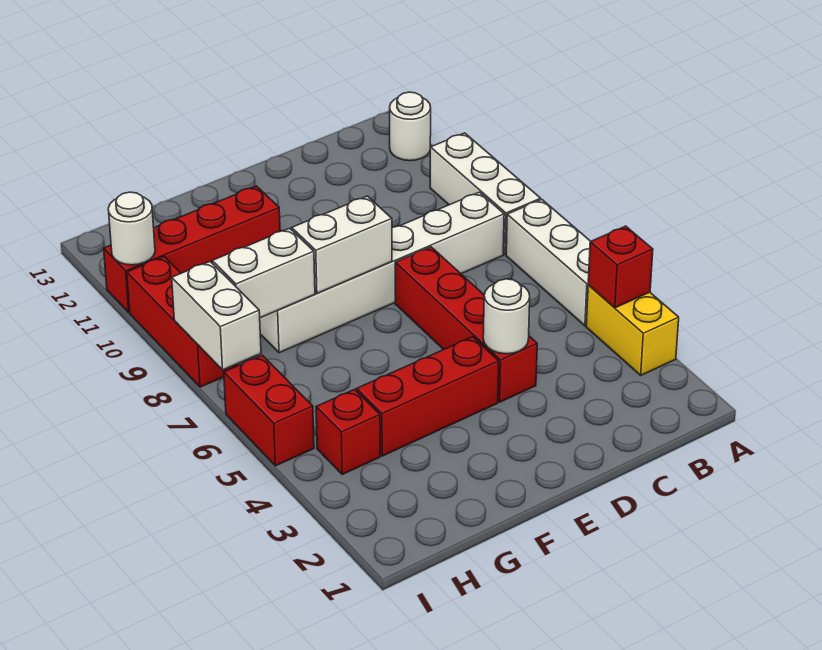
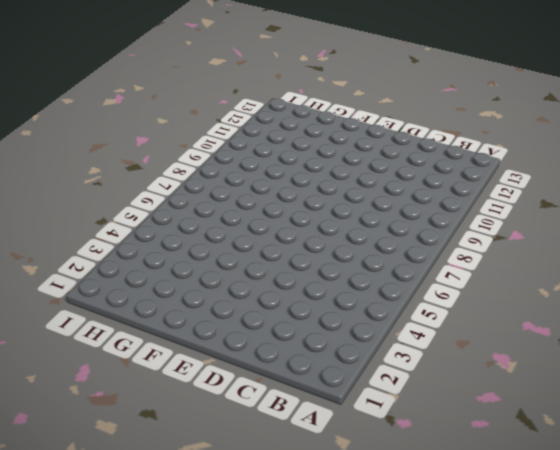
none -> yellow 1x2 brick [586,285,679,375]
none -> white 1x3 brick [506,200,591,326]
none -> white 1x3 brick [430,133,541,255]

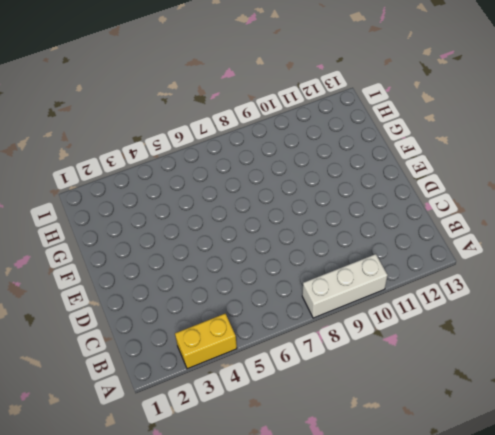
none -> white 1x3 brick [506,200,591,326]
none -> white 1x1 round brick [390,92,431,161]
none -> white 1x6 brick [260,192,504,353]

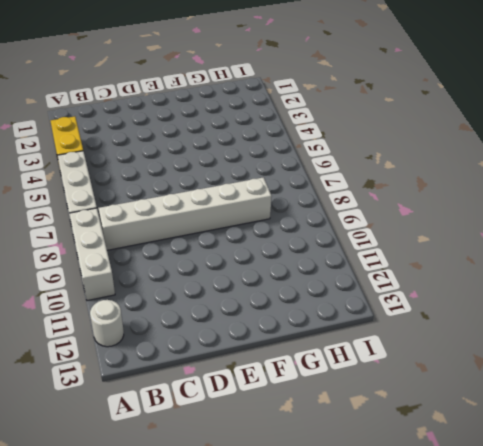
none -> red 1x4 brick [395,247,537,402]
none -> red 1x3 brick [356,337,499,456]
none -> red 1x4 brick [104,186,280,313]

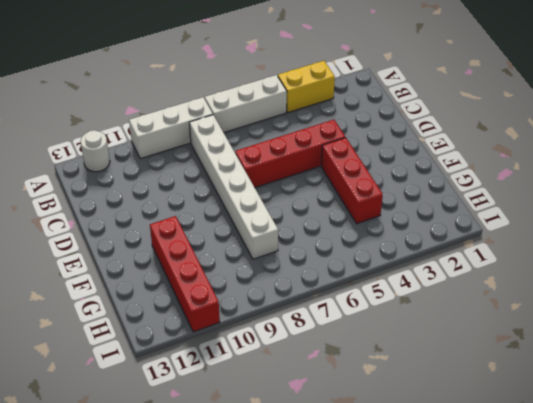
none -> red 1x1 brick [316,389,380,474]
none -> red 1x2 brick [224,355,314,466]
none -> red 1x3 brick [127,257,238,387]

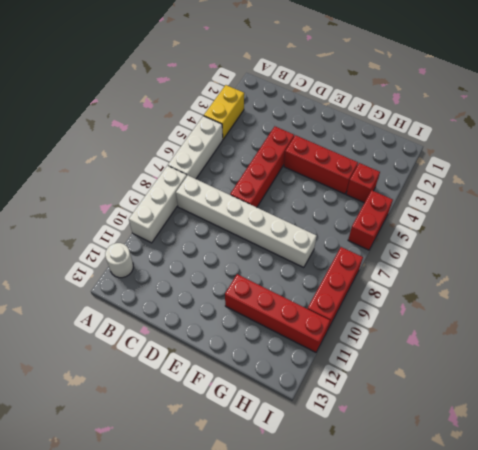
none -> red 1x1 brick [588,226,653,308]
none -> white 1x1 round brick [483,279,530,354]
none -> white 1x2 brick [292,196,392,293]

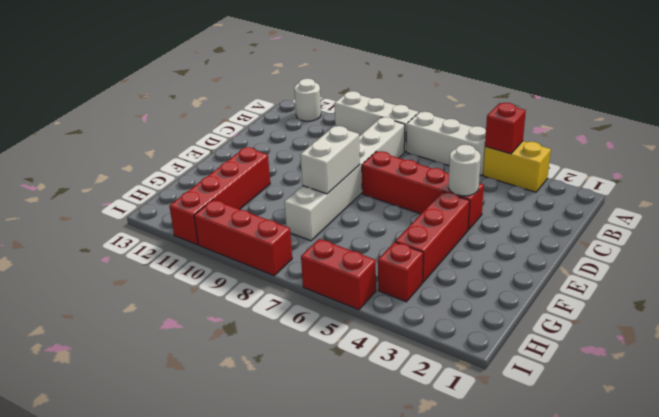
none -> white 1x2 brick [212,228,315,318]
none -> white 1x2 brick [172,262,261,370]
none -> white 1x1 round brick [108,192,155,265]

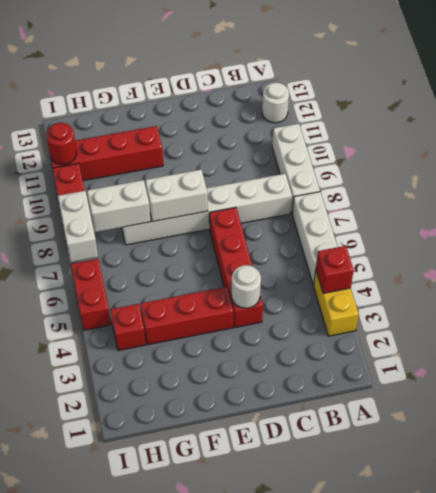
red 1x1 round brick [46,123,77,165] -> white 1x1 round brick [108,192,155,265]

